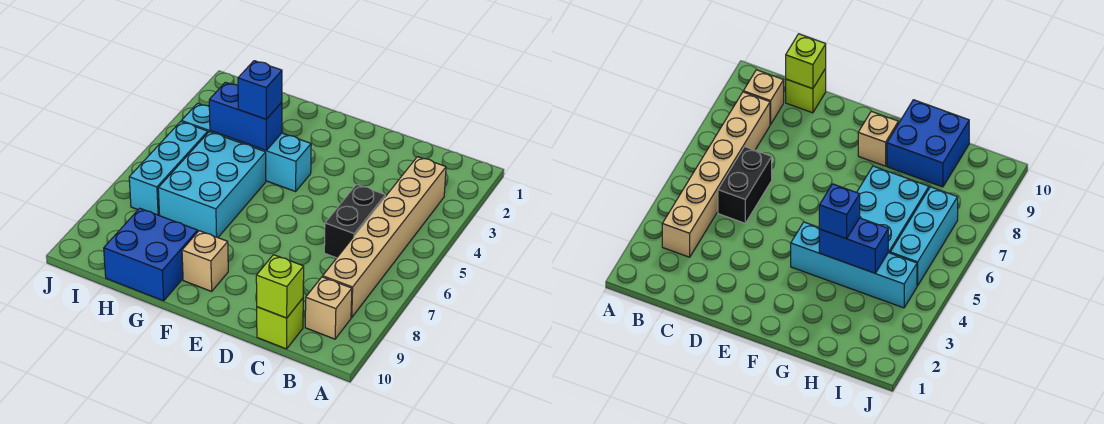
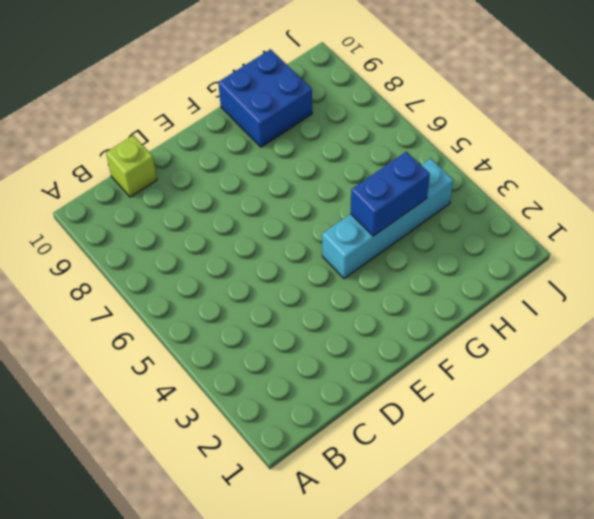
none -> tan 1x6 brick [323,157,446,317]
none -> tan 1x1 brick [305,277,352,339]
none -> black 1x2 brick [324,184,385,258]

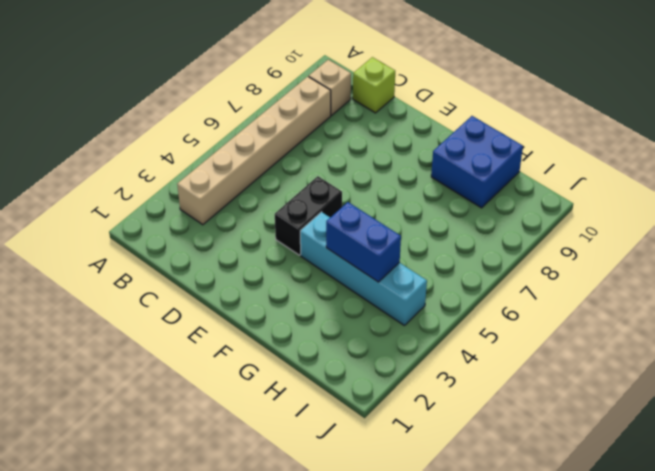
black 1x2 brick [275,176,342,255] -> black 1x2 brick moved to [324,184,385,258]
none -> tan 1x1 brick [182,231,228,291]
none -> cyan 2x3 brick [158,132,266,238]
none -> cyan 1x3 brick [129,122,208,216]

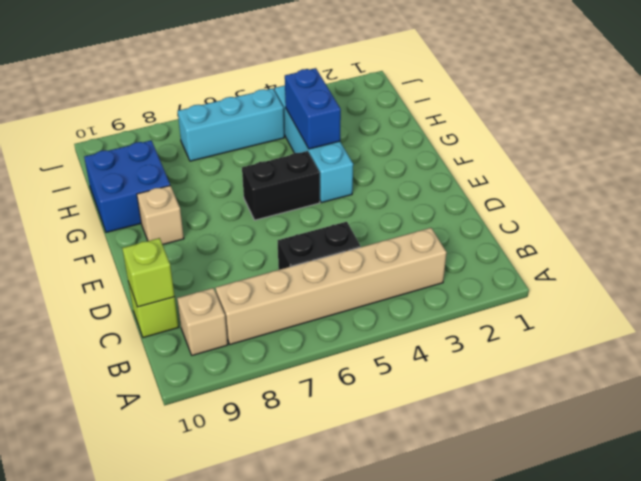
black 1x2 brick [242,151,320,220] -> none
none -> cyan 2x3 brick [158,132,266,238]
none -> blue 1x1 brick [238,61,282,119]

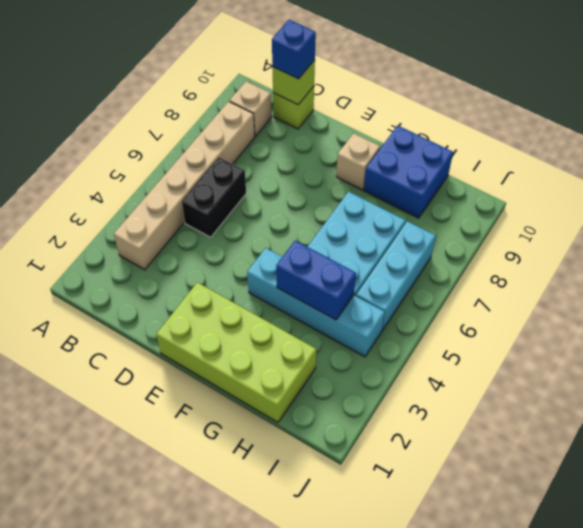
blue 1x1 brick [272,20,316,79] -> blue 1x1 brick moved to [238,61,282,119]
lime 2x4 brick [156,282,316,422] -> none

